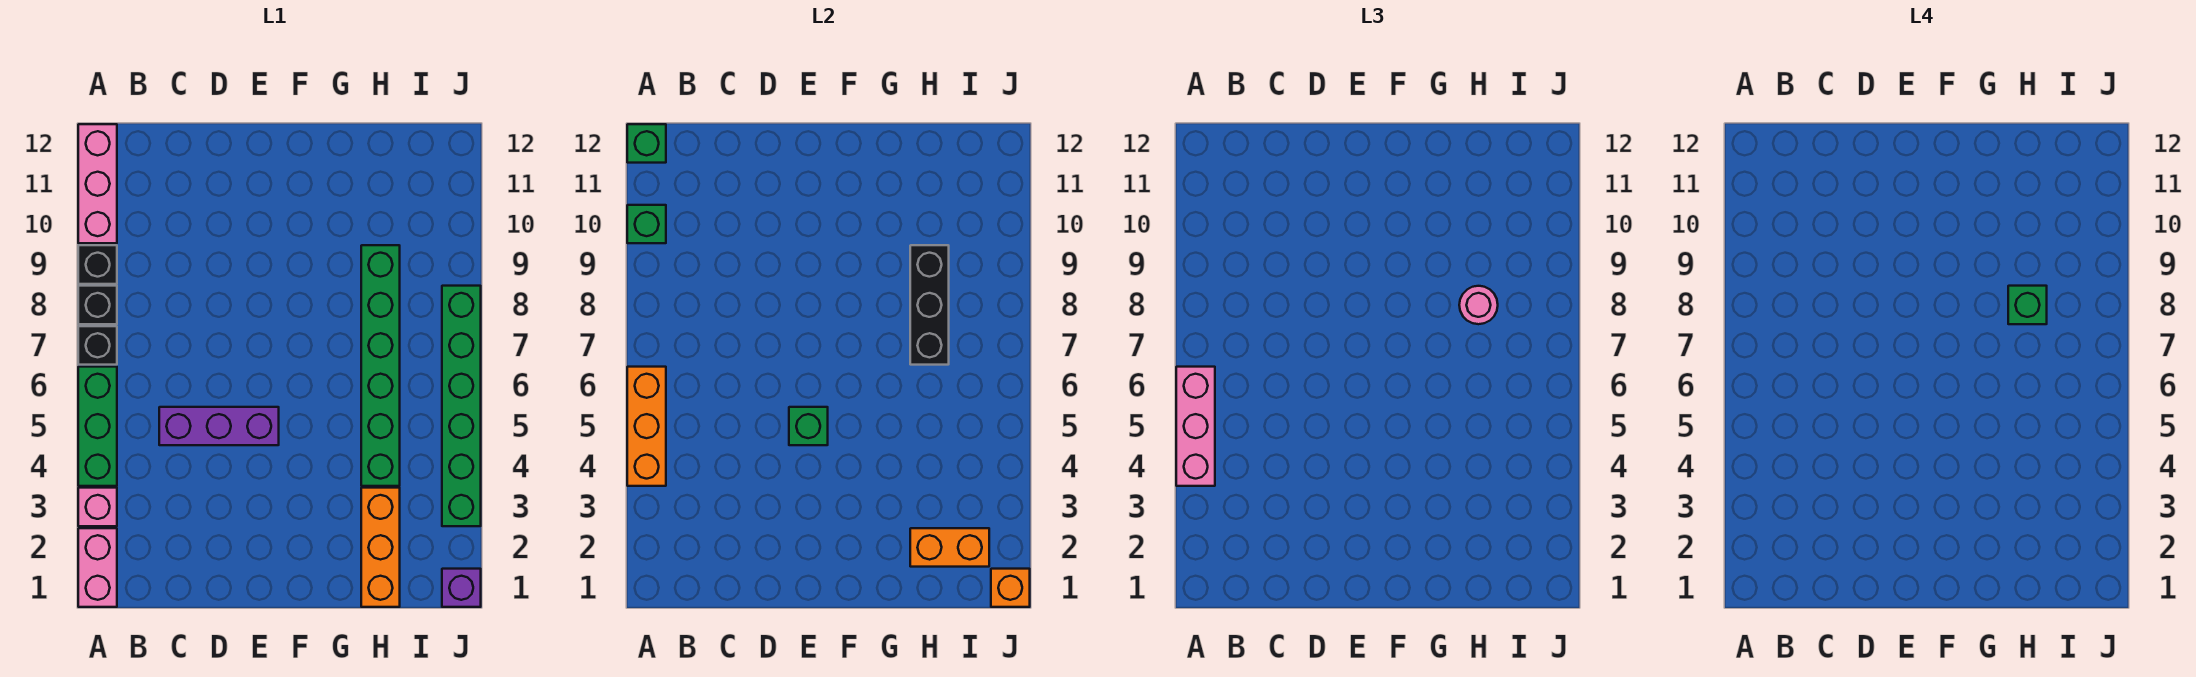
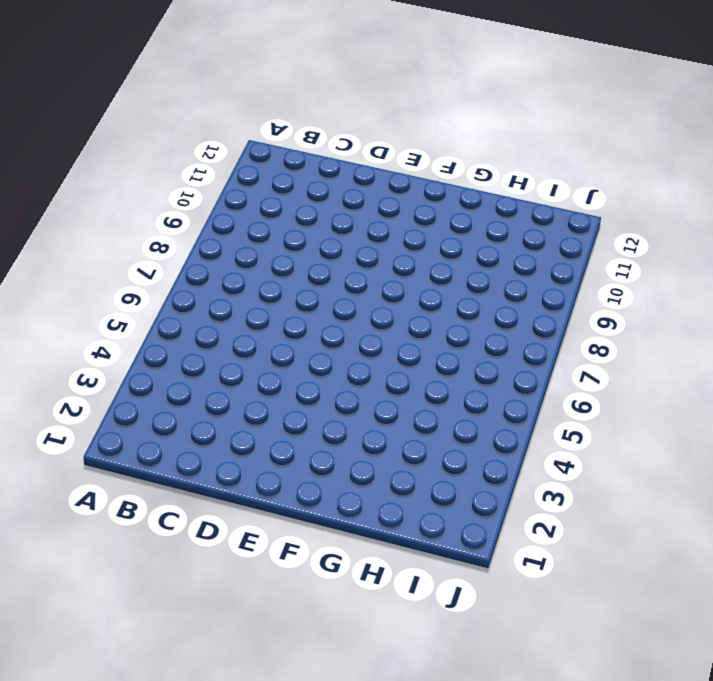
none -> pink 1x2 brick [78,528,117,607]
none -> pink 1x1 brick [78,488,117,526]
none -> green 1x3 brick [78,367,117,486]

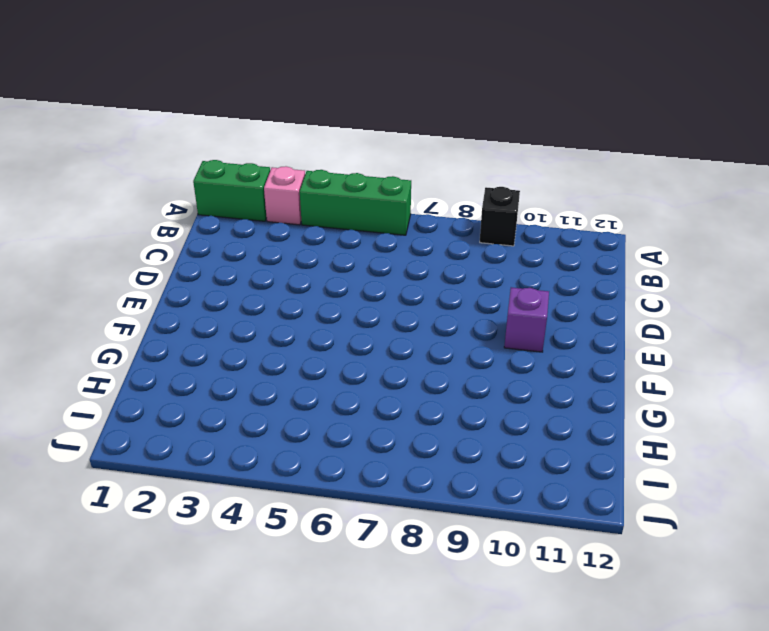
green 1x2 brick [193,160,270,221] -> pink 1x2 brick [78,528,117,607]
purple 1x1 brick [504,287,549,352] -> purple 1x1 brick moved to [442,569,481,607]
none -> black 1x1 brick [78,326,117,365]
none -> black 1x1 brick [78,286,117,324]
none -> pink 1x3 brick [78,124,117,243]

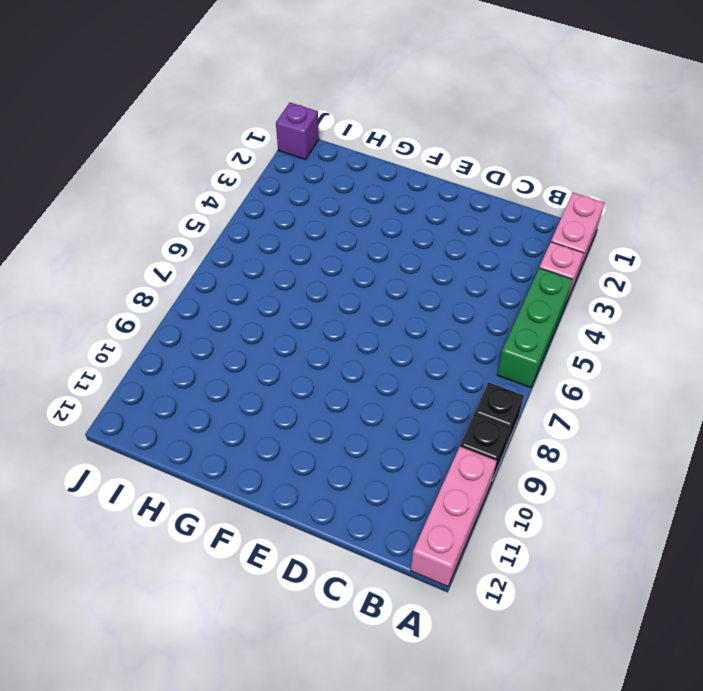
none -> black 1x1 brick [78,326,117,365]
none -> purple 1x3 brick [159,407,279,445]
none -> orange 1x3 brick [361,488,400,607]

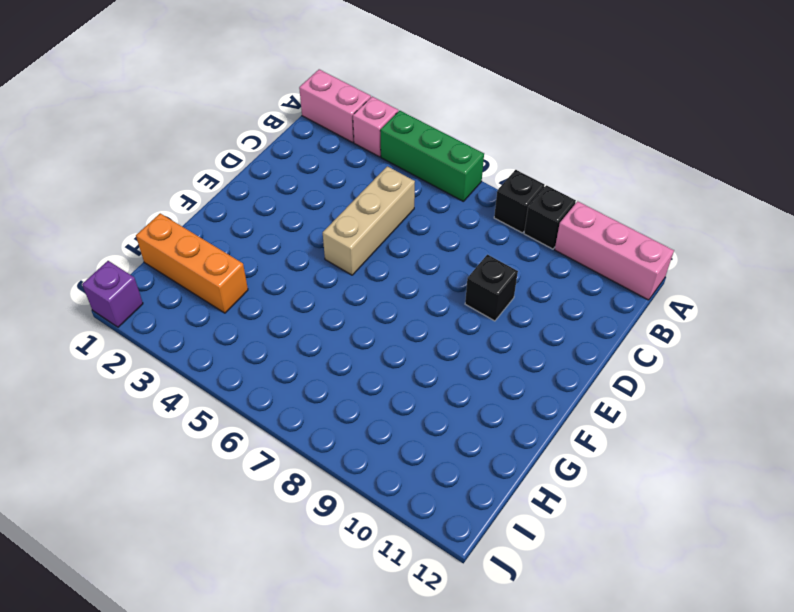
tan 1x3 brick [323,166,415,275] -> purple 1x3 brick [159,407,279,445]
black 1x1 brick [465,255,518,321] -> black 1x1 brick moved to [78,326,117,365]
none -> green 1x6 brick [361,245,400,486]
none -> green 1x6 brick [442,286,481,526]
none -> orange 1x3 brick [627,367,666,486]

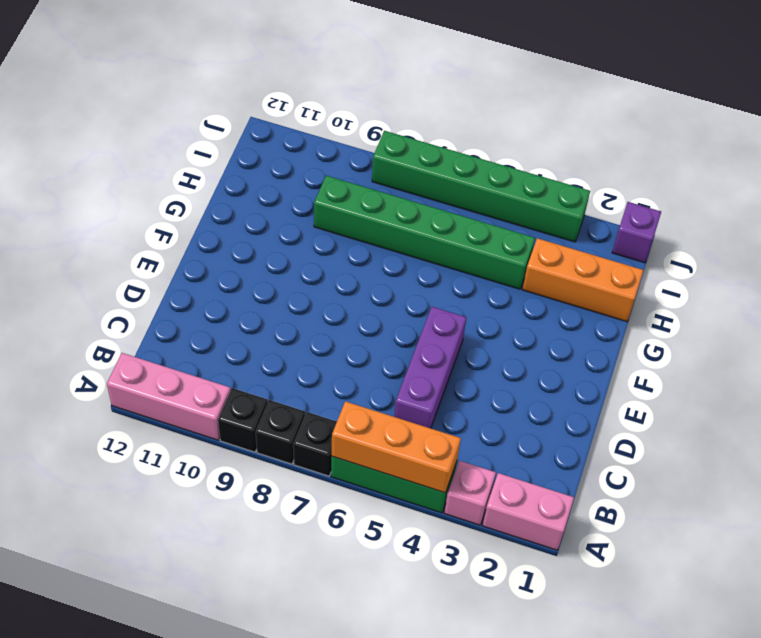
none -> green 1x1 brick [627,205,666,243]
none -> green 1x1 brick [627,124,666,163]
none -> green 1x1 brick [789,407,828,445]

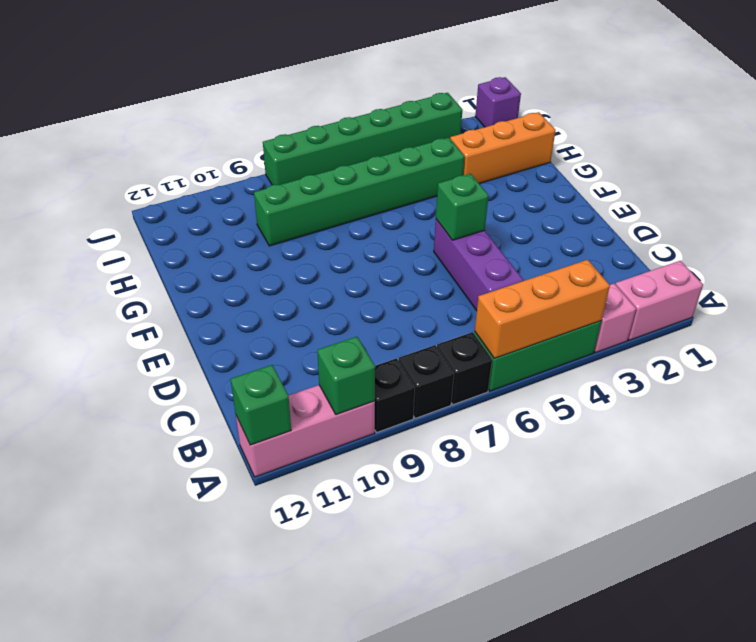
none -> orange 1x2 brick [910,528,989,567]
none -> black 1x3 brick [910,245,949,365]
none -> orange 1x1 brick [991,569,1030,607]

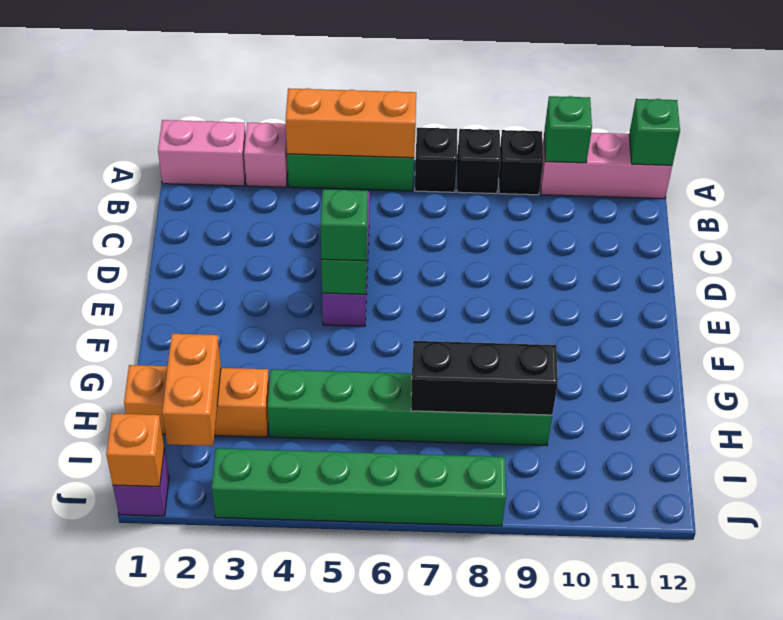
green 1x1 brick [321,189,368,261] -> green 1x1 brick moved to [2008,286,2047,324]
none -> pink 1x3 brick [1176,367,1215,486]
none -> pink 1x1 round brick [1459,286,1498,324]

